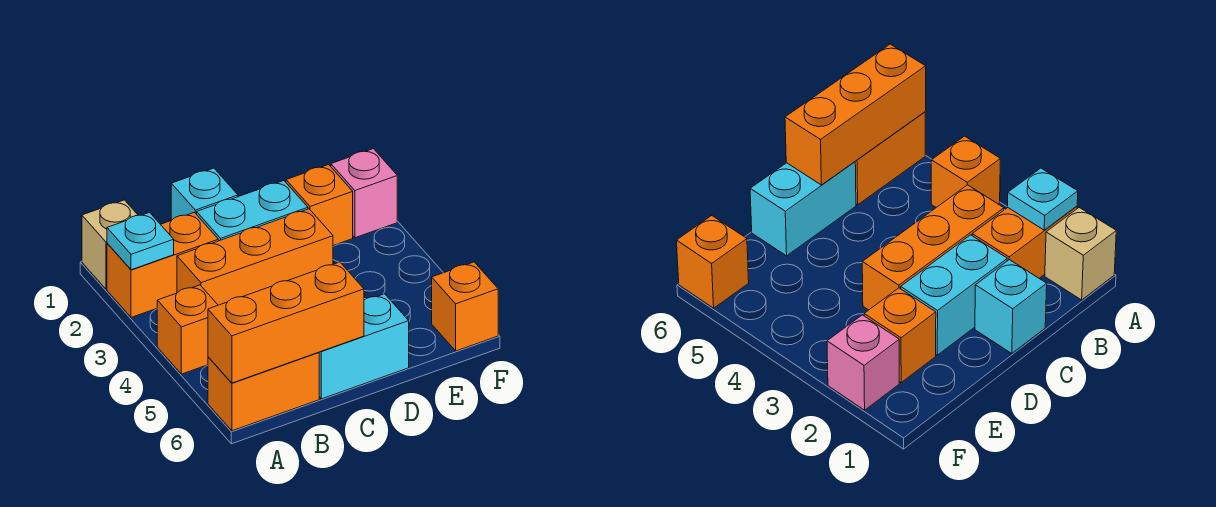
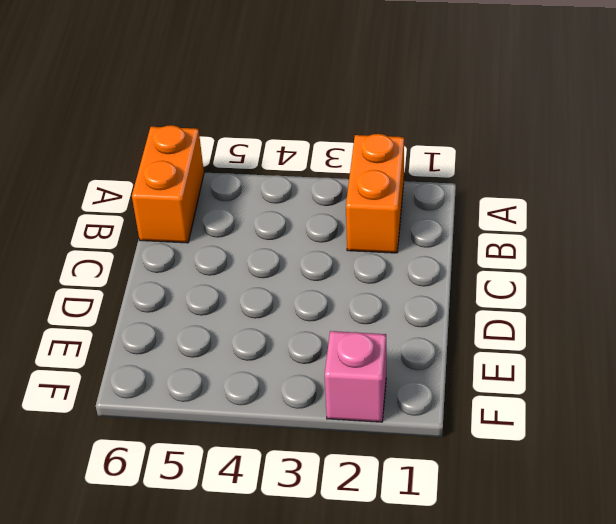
none -> tan 1x1 brick [82,200,138,289]
none -> orange 1x1 brick [157,285,218,374]
none -> orange 1x3 brick [177,209,333,305]

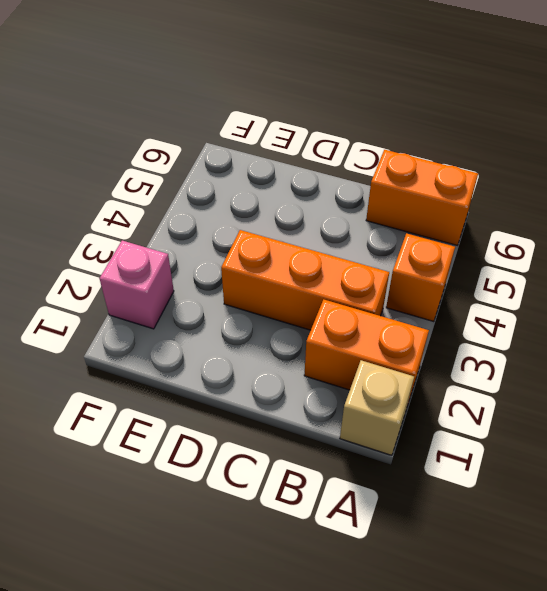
none -> cyan 1x1 brick [171,168,238,220]
none -> cyan 1x2 brick [197,181,308,241]
none -> cyan 1x2 brick [319,294,409,399]

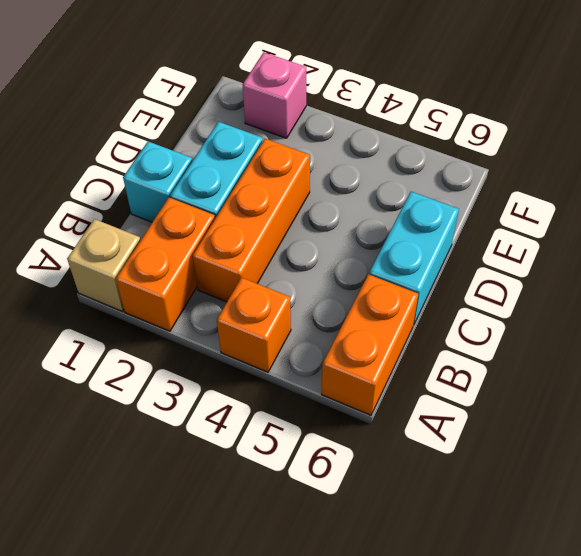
none -> orange 1x1 brick [286,165,353,246]
none -> orange 1x1 brick [432,262,498,351]
none -> cyan 1x1 plate [107,212,174,270]

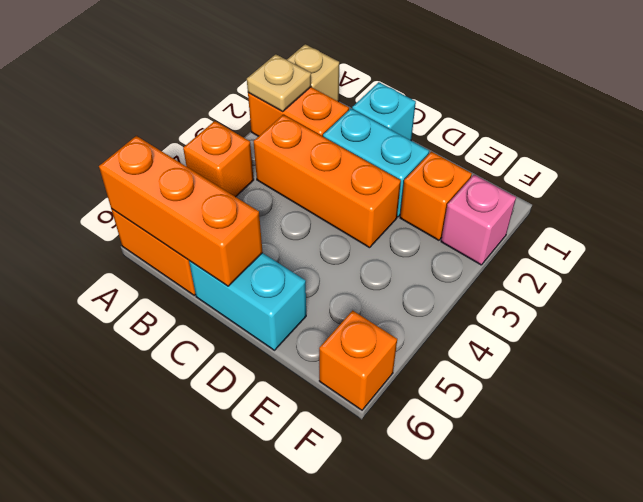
tan 1x1 plate [247,54,311,112] -> cyan 1x1 plate [107,212,174,270]

